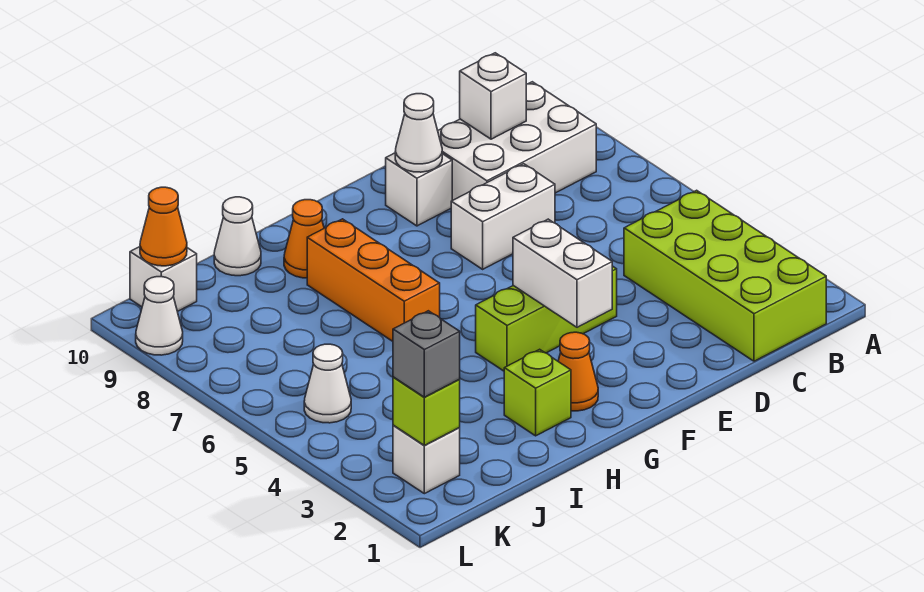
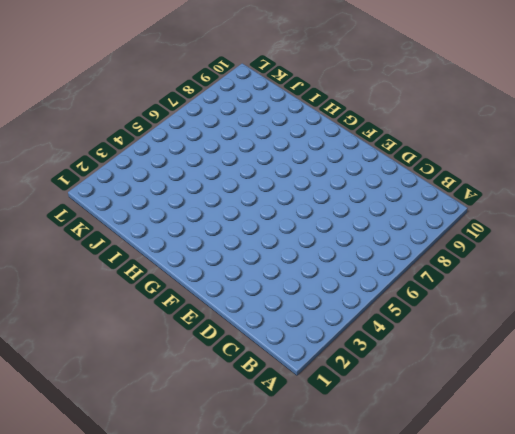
none -> lime 2x4 brick [624,190,826,361]
none -> white 2x3 brick [438,82,596,200]
none -> white 1x2 brick [451,164,555,269]

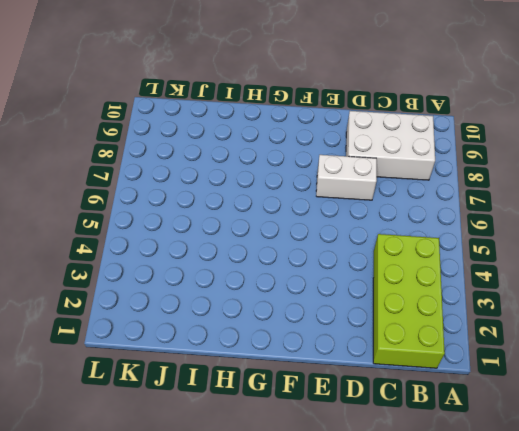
none -> lime 1x3 brick [476,266,617,371]
none -> white 1x1 brick [386,153,452,226]
none -> orange 1x1 cone [558,332,598,411]

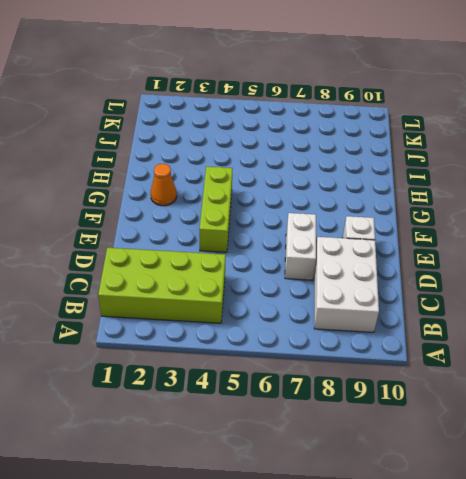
none -> lime 1x1 brick [504,349,571,436]
none -> orange 1x3 brick [307,219,440,341]
none -> orange 1x1 cone [284,200,324,278]

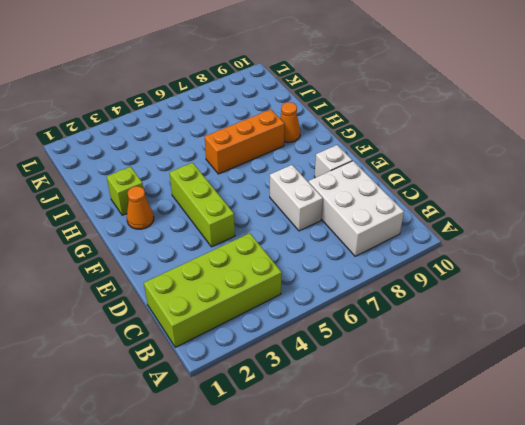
none -> white 1x1 cone [214,197,261,276]
none -> white 1x1 brick [393,425,460,494]
none -> white 1x1 cone [304,344,351,423]

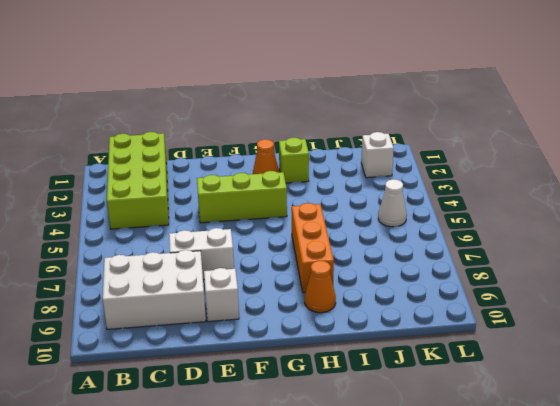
none -> white 1x1 cone [214,197,261,276]
none -> white 1x1 brick [130,247,197,312]
none -> white 1x1 cone [136,277,183,355]

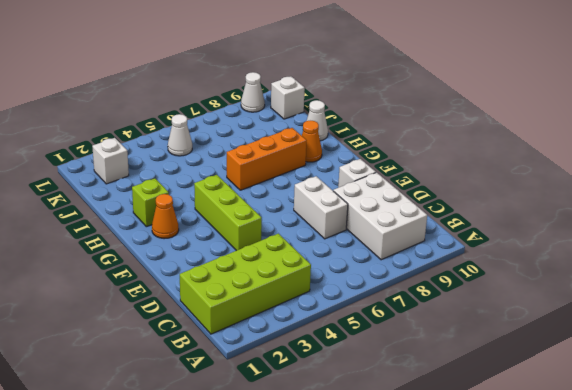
none -> white 1x1 brick [460,53,526,139]
none -> white 1x1 cone [395,94,442,172]
none -> white 1x2 brick [513,219,612,327]

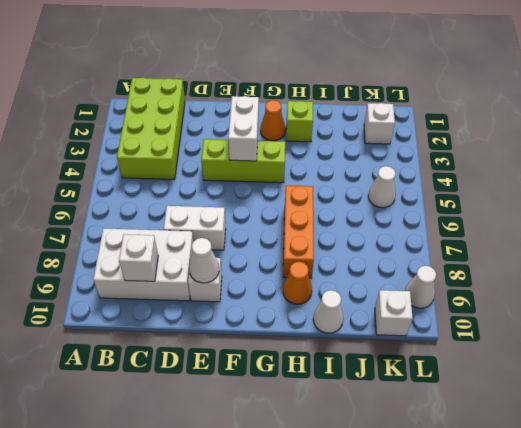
none -> lime 1x1 brick [393,377,460,445]
none -> orange 1x1 cone [140,187,187,266]
none -> grey 1x1 brick [393,311,460,397]

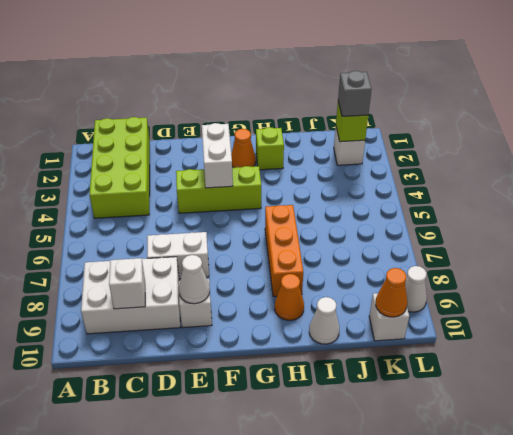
none -> white 1x1 cone [304,344,351,423]

